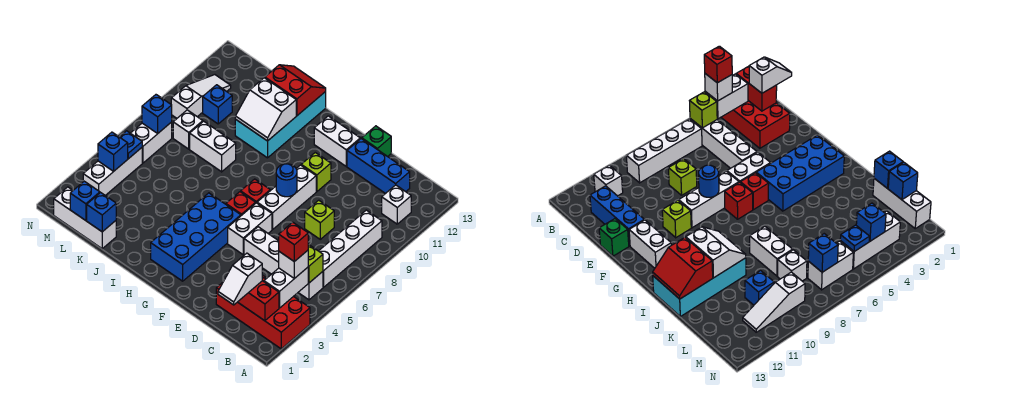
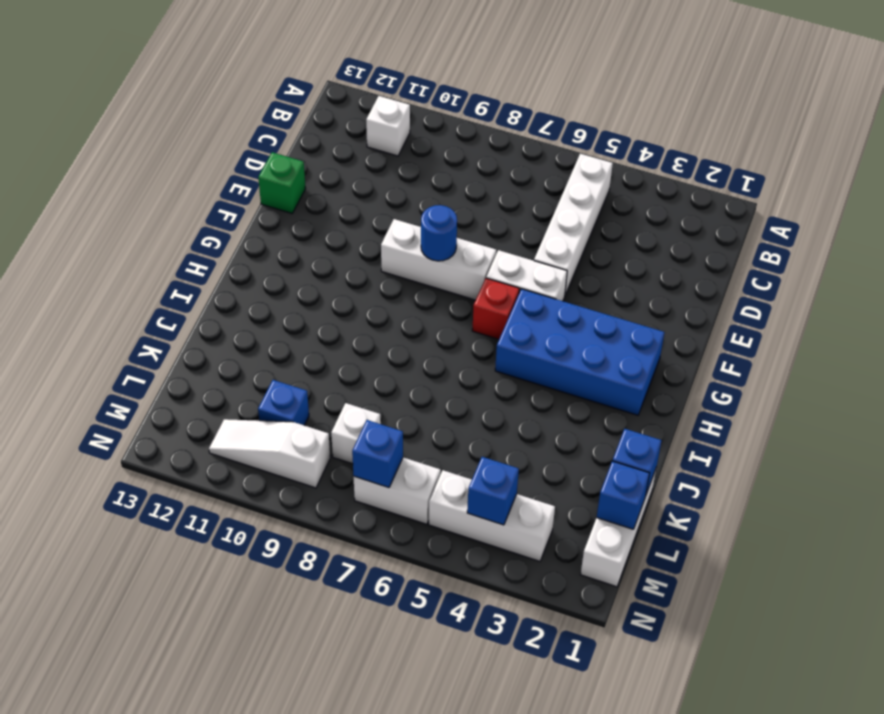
none -> red 2x4 brick [216,275,310,349]
none -> white 1x4 brick [319,210,382,287]
none -> blue 1x3 brick [347,139,410,194]
none -> lime 1x1 brick [305,200,334,239]

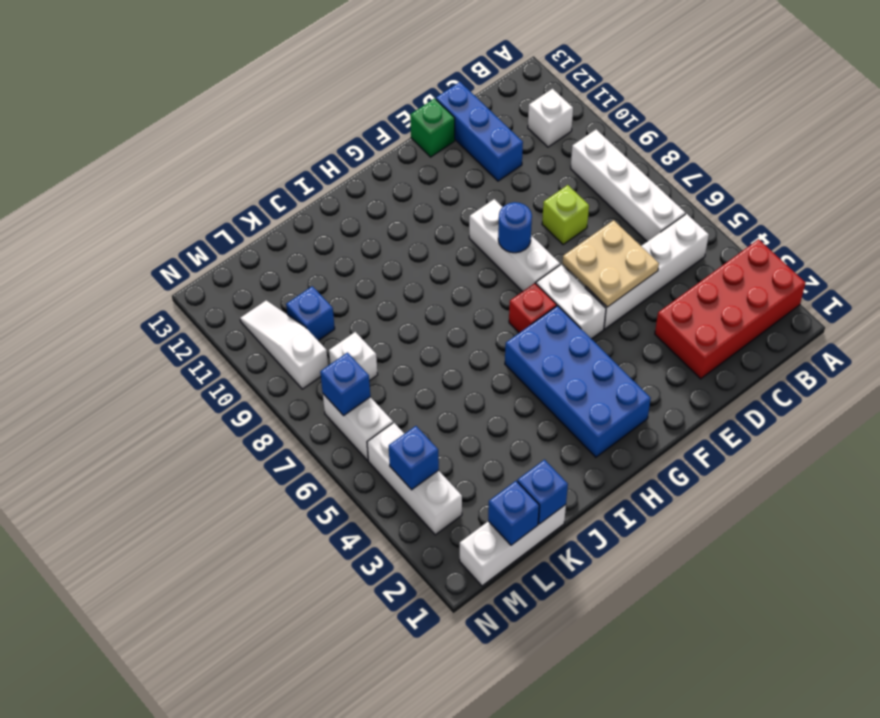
tan 2x2 plate [562,220,659,307] -> none
blue 1x3 brick [436,82,523,181] -> blue 1x3 brick turned to [347,139,410,194]
none -> lime 1x1 brick [301,153,331,192]
none -> white 1x2 brick [314,116,360,166]
none -> red 1x1 brick [241,179,270,203]
none -> cyan 2x4 brick [235,92,326,158]

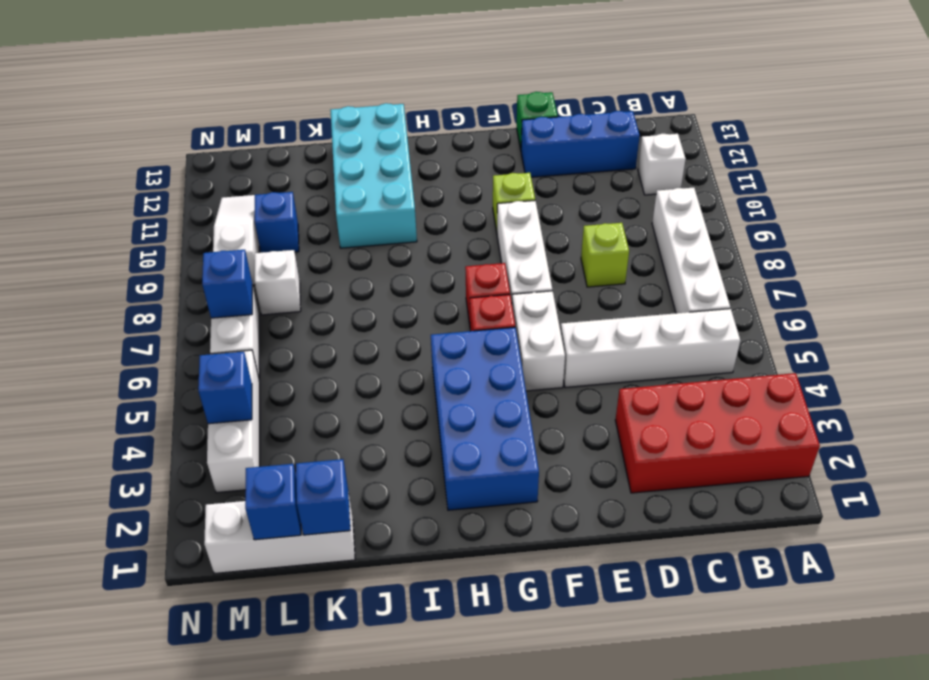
none -> white 1x2 brick [314,116,360,166]
none -> white 1x2 brick [190,121,236,172]
none -> red 1x2 brick [238,281,279,321]
none -> white 1x2 brick [264,267,308,308]

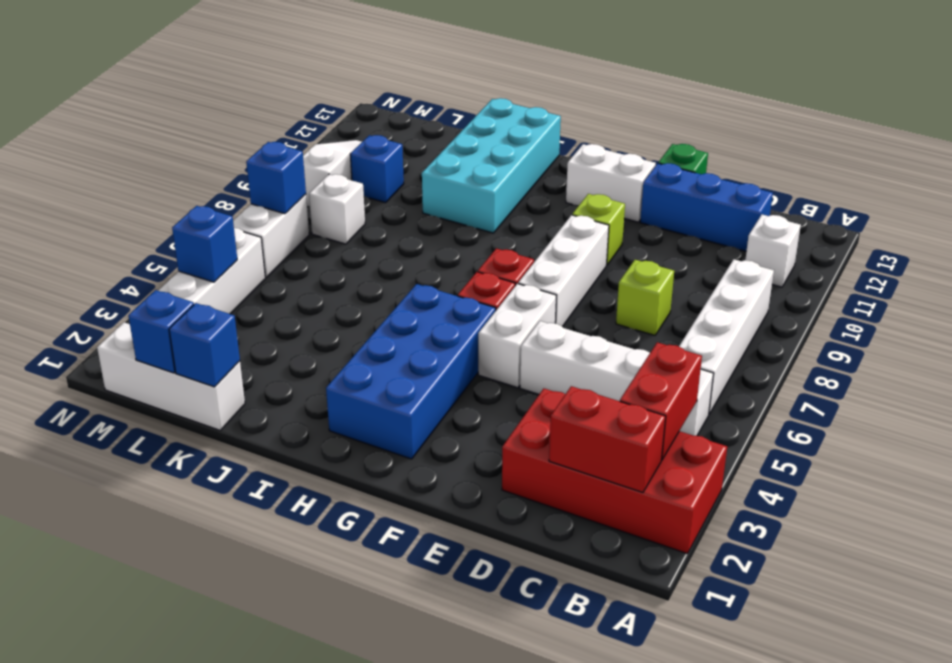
red 1x2 brick [620,342,702,460] -> white 1x2 brick [264,267,308,308]
none -> white 1x2 brick [190,121,236,172]
none -> lime 1x1 brick [308,244,323,283]
none -> blue 1x1 round brick [276,164,297,197]
none -> white 2x2 slope [235,78,296,141]

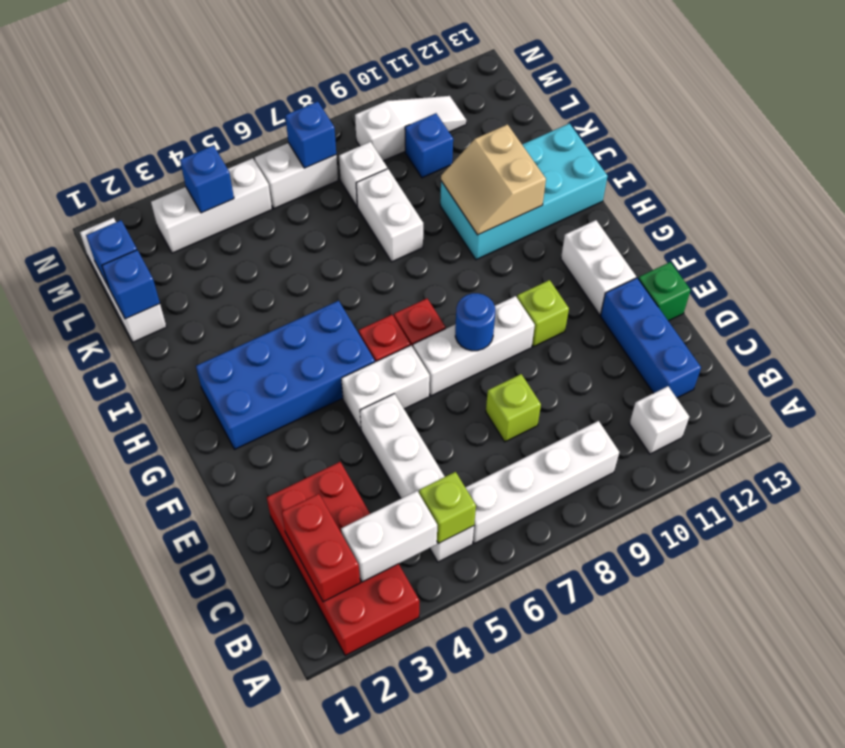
tan 2x2 slope [441,124,546,235] -> white 2x2 slope [235,78,296,141]
none -> red 2x2 slope [265,65,326,116]
none -> blue 1x1 plate [120,131,142,159]
none -> white 1x1 brick [279,250,308,279]
none -> white 1x2 slope [218,253,262,305]

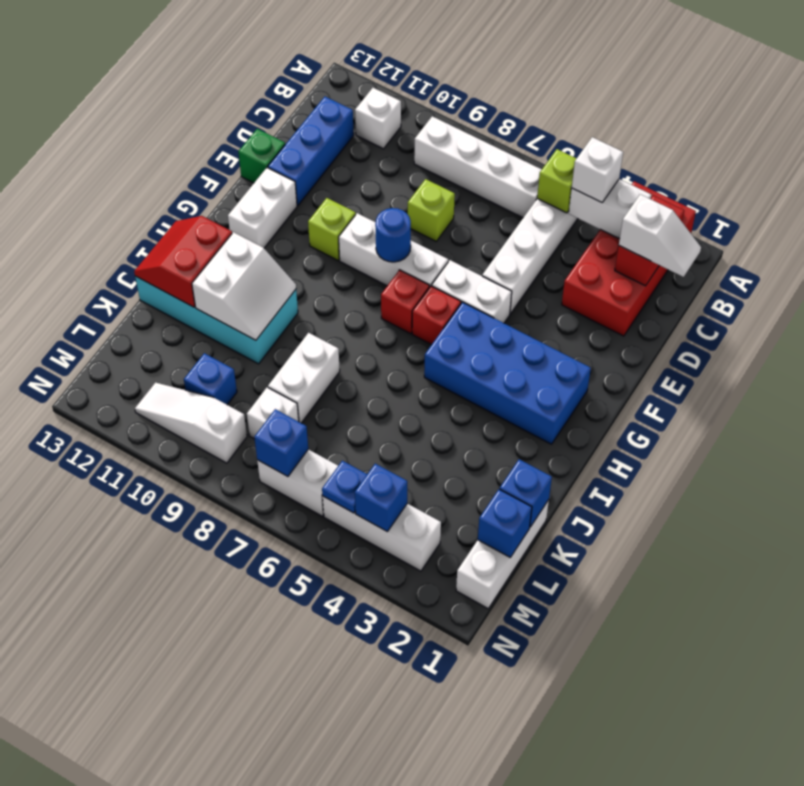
none -> red 1x1 brick [279,222,308,262]

